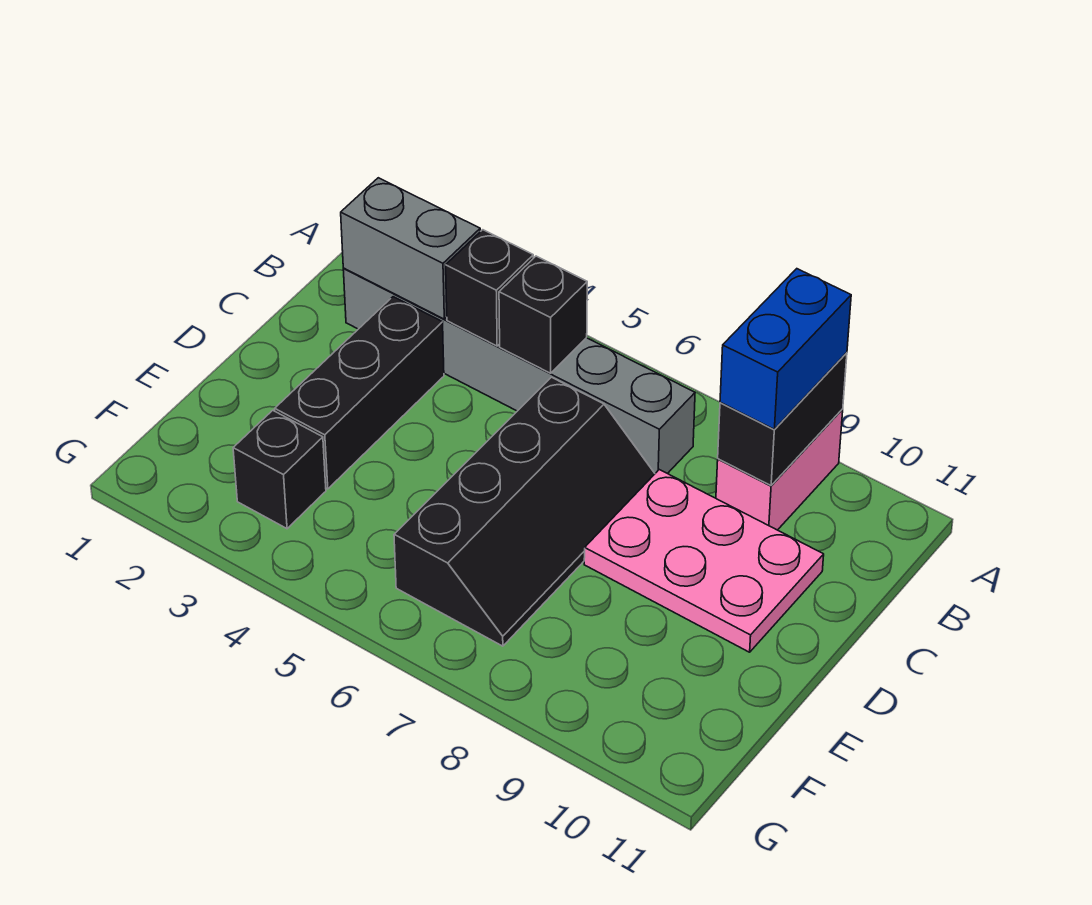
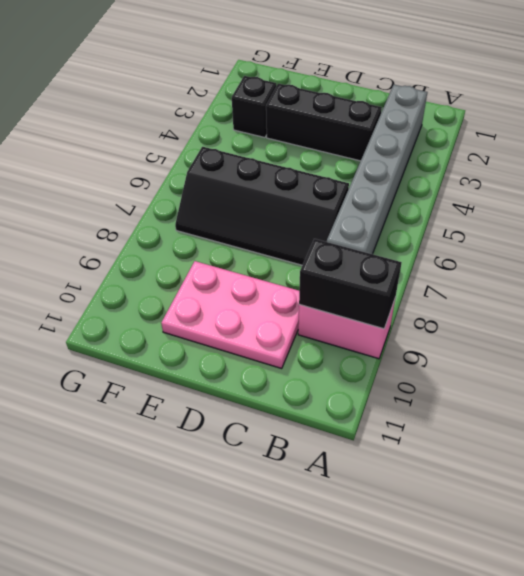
pink 2x3 plate [161,261,299,368] -> pink 2x3 plate turned to [584,470,824,652]
none -> grey 1x2 brick [341,178,480,319]
none -> black 1x1 brick [446,230,533,346]

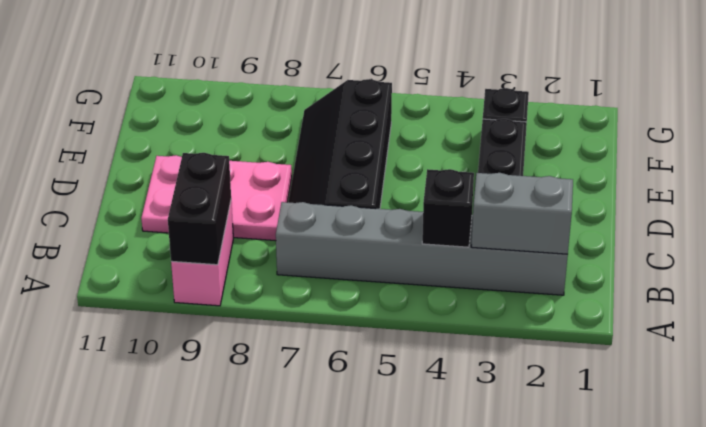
none -> black 1x1 brick [499,256,587,373]
none -> blue 1x2 brick [720,269,851,429]

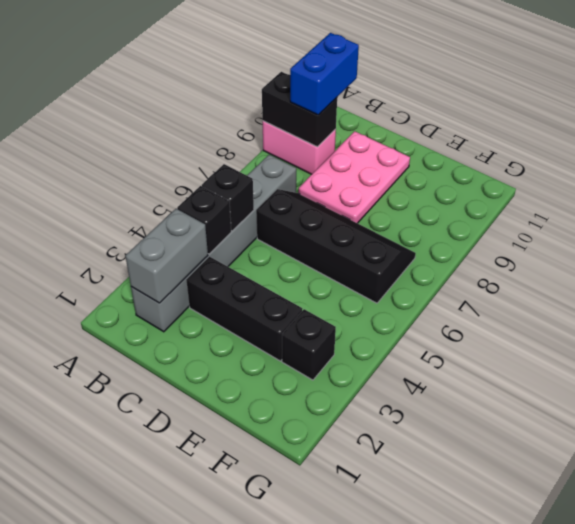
blue 1x2 brick [290,33,359,115] -> blue 1x2 brick turned to [720,269,851,429]

